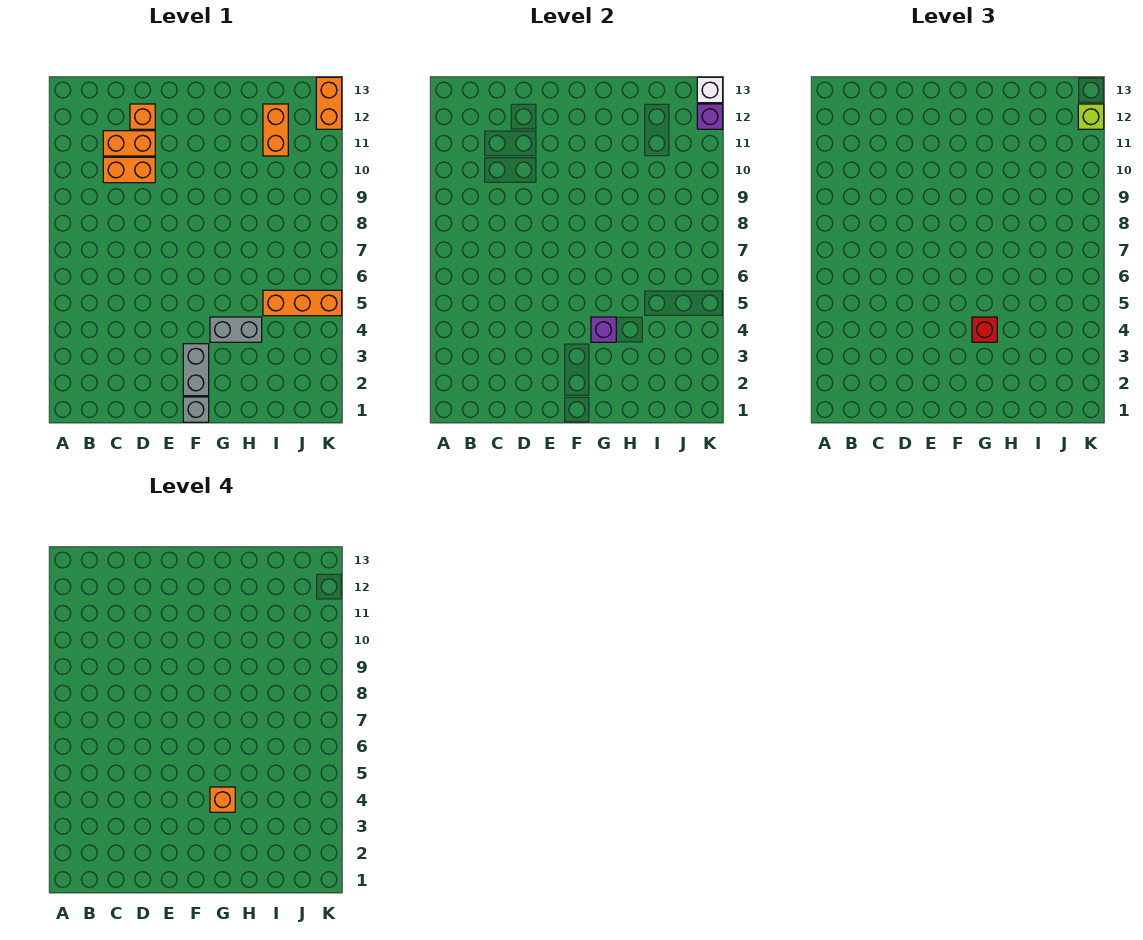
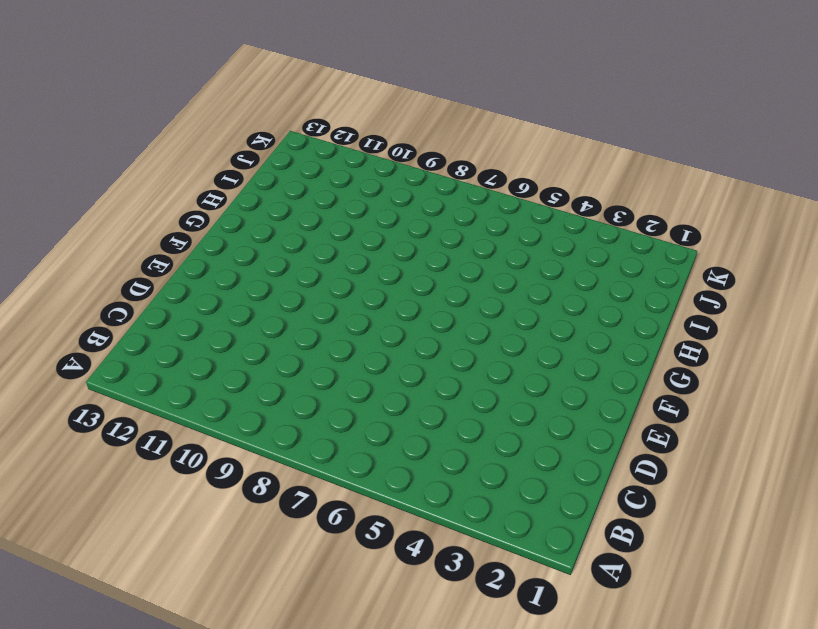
none -> orange 1x2 brick [103,157,155,183]
none -> orange 1x2 brick [103,131,155,156]
none -> orange 1x1 brick [130,104,155,129]

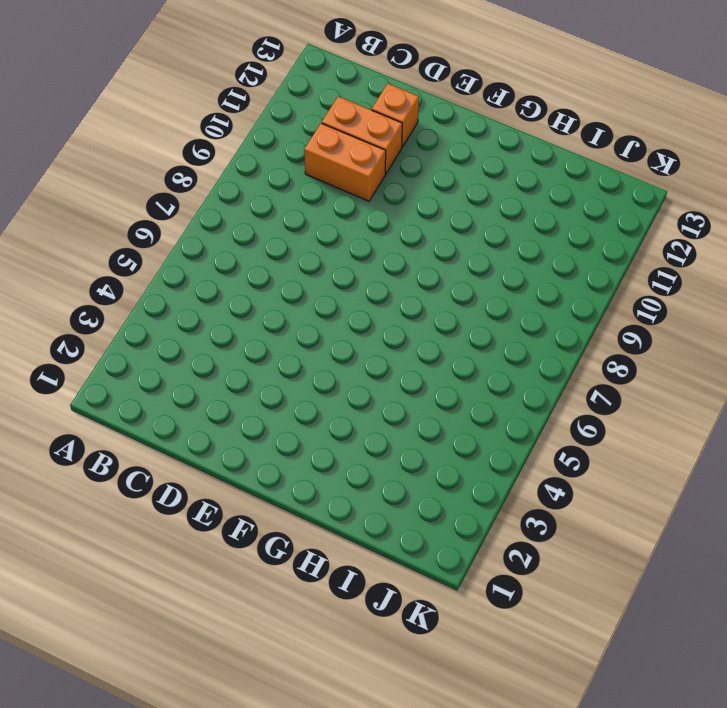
none -> grey 1x1 brick [183,397,209,422]
none -> grey 1x2 brick [183,344,209,396]
none -> grey 1x2 brick [210,317,262,342]

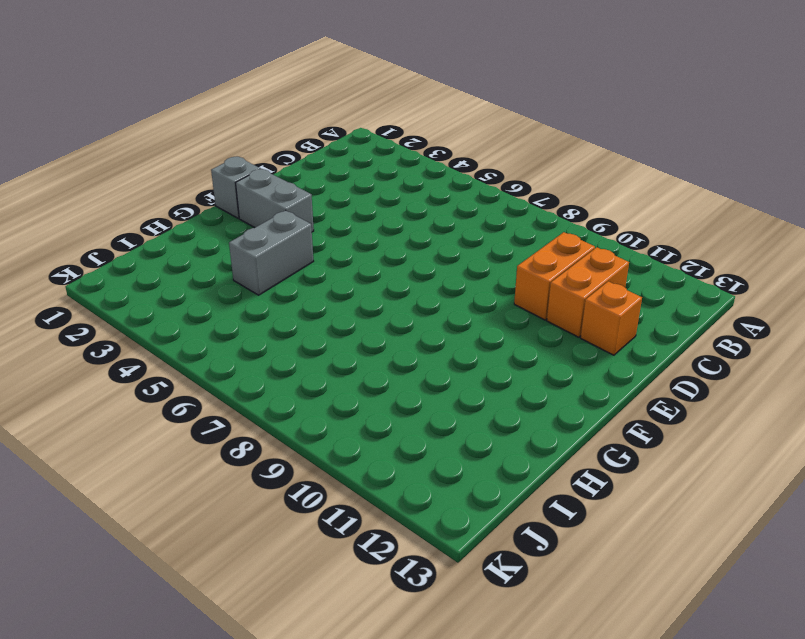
none -> orange 1x3 brick [263,290,342,316]
none -> orange 1x2 brick [263,104,288,156]
none -> orange 1x2 brick [316,77,342,129]

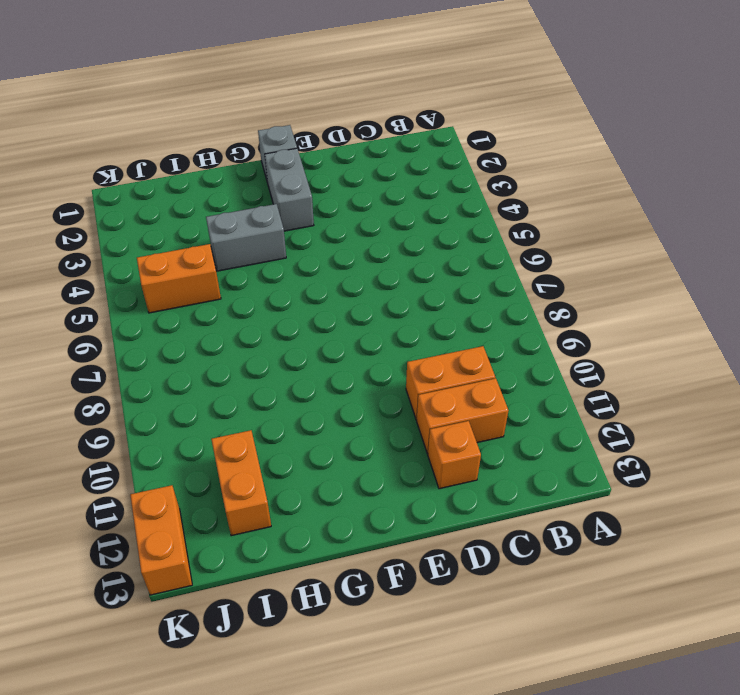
orange 1x2 brick [137,244,221,313] -> orange 1x3 brick [263,290,342,316]
none -> purple 1x1 brick [591,317,616,342]
none -> purple 1x1 brick [697,104,723,129]
none -> white 1x1 brick [697,77,723,103]

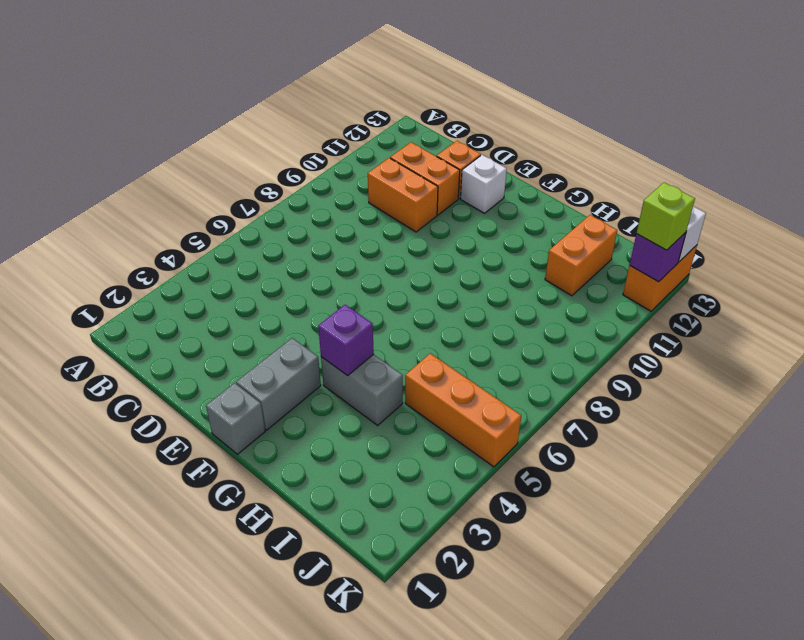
white 1x1 brick [461,155,507,213] -> none
none -> red 1x1 brick [972,317,997,342]
none -> orange 1x1 brick [210,787,235,812]

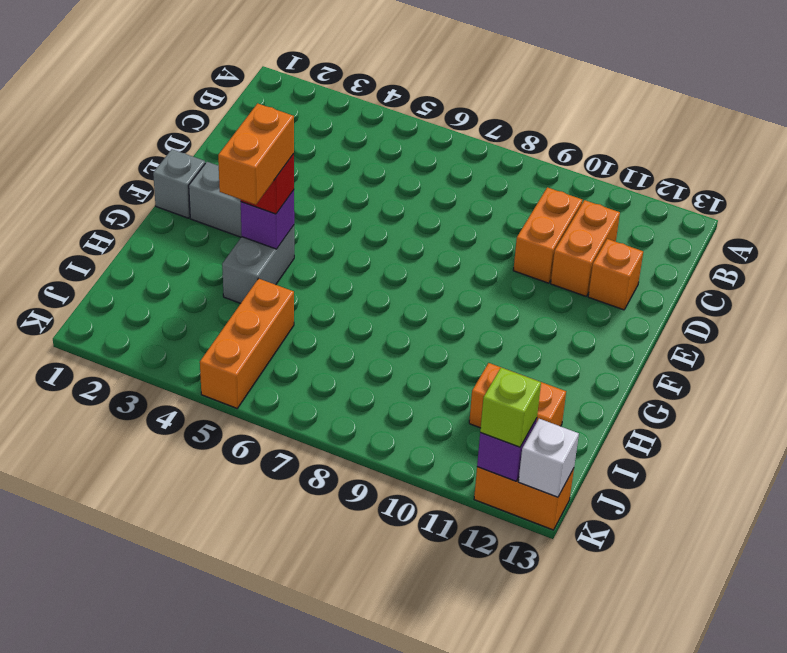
orange 1x2 brick [218,103,294,205] -> orange 1x1 brick [210,787,235,812]

